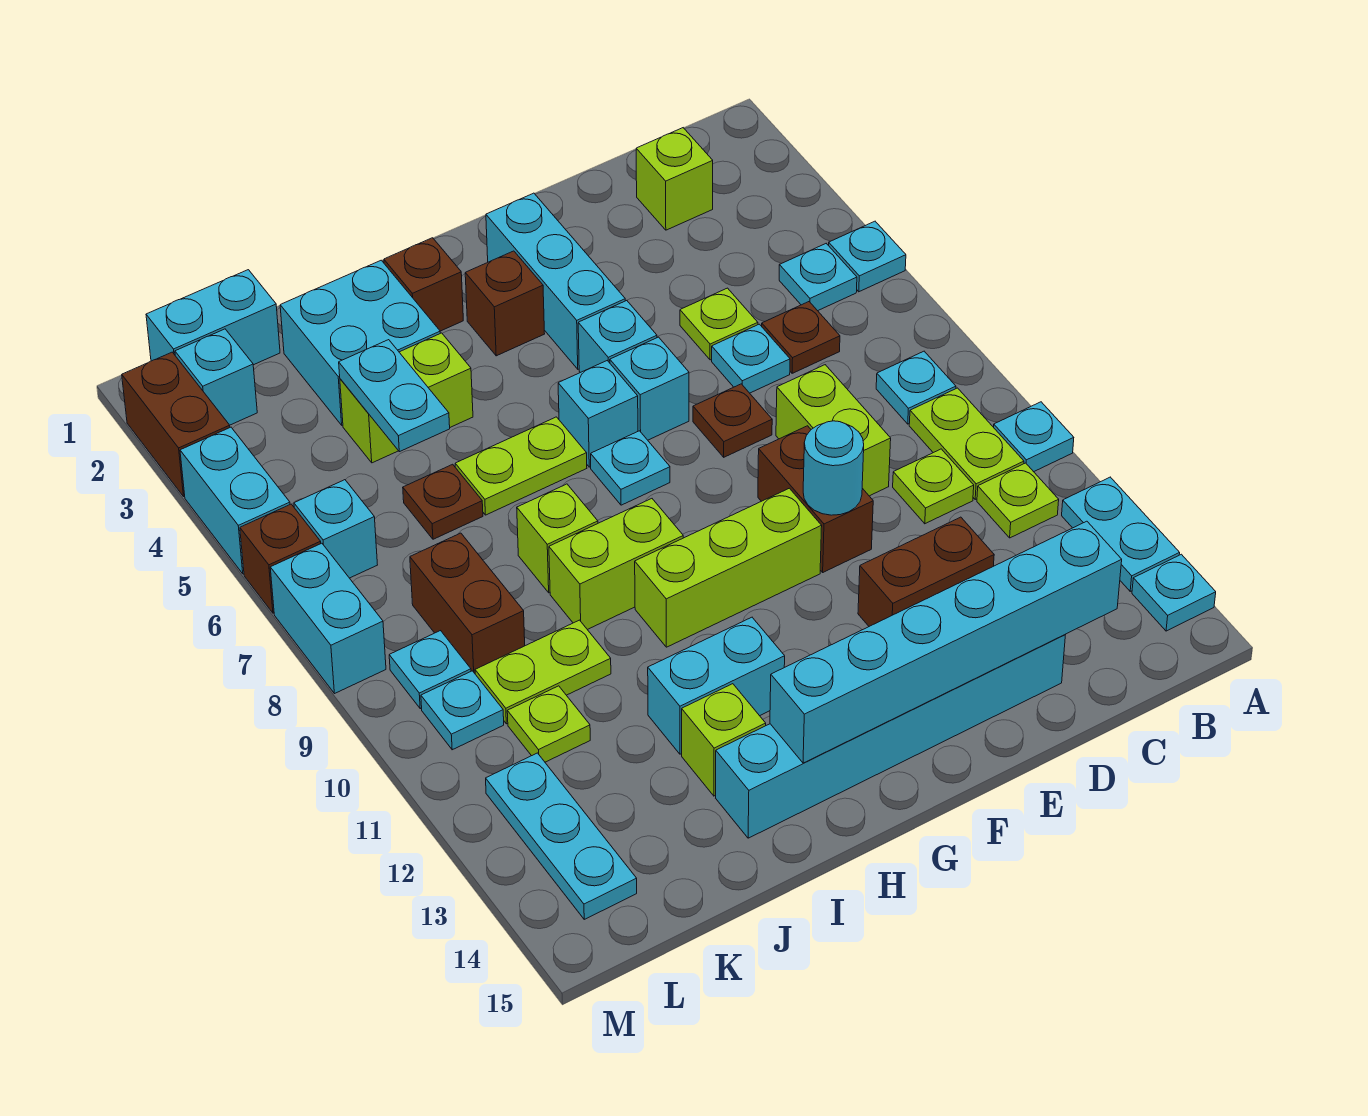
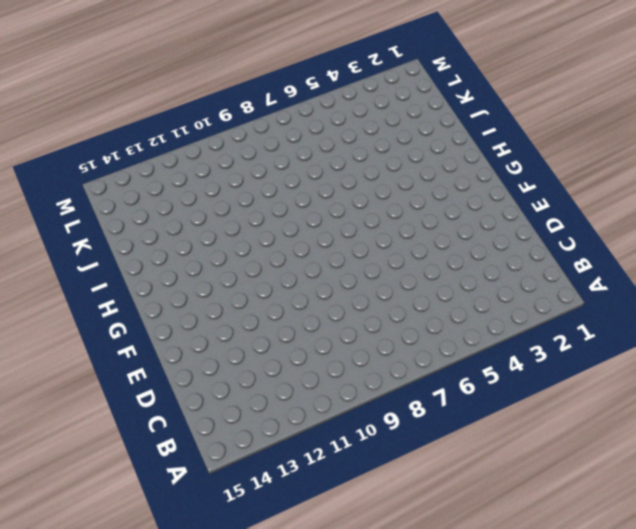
none -> cyan 1x1 plate [829,221,906,292]
none -> cyan 1x1 plate [994,402,1074,472]
none -> cyan 1x2 plate [1062,477,1180,591]
none -> cyan 1x1 plate [1132,554,1216,631]

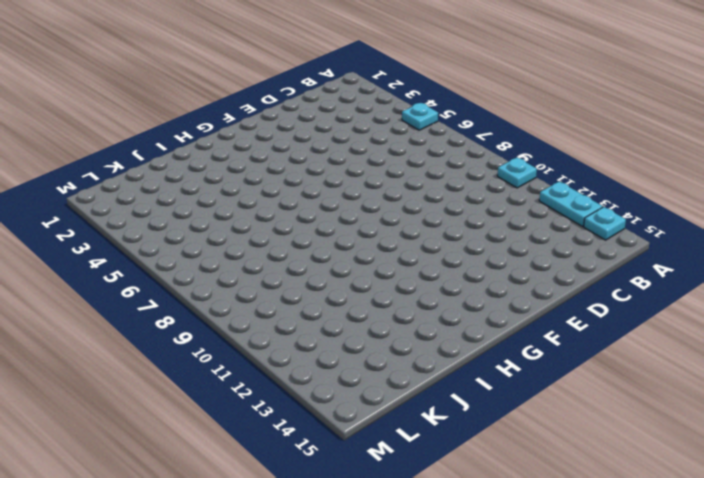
none -> cyan 1x1 plate [779,244,857,311]
none -> cyan 1x1 plate [876,351,956,424]
none -> lime 1x2 plate [909,388,1024,499]
none -> lime 1x1 plate [977,463,1059,538]

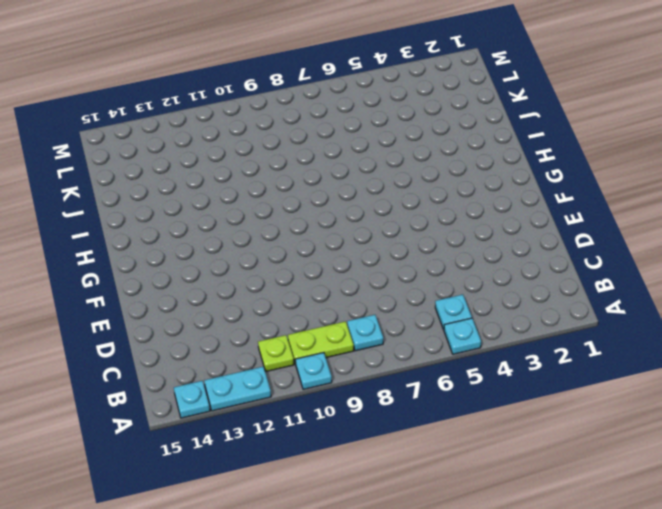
none -> lime 1x1 brick [636,128,713,230]
none -> brown 1x1 plate [762,302,840,373]
none -> lime 1x1 plate [893,449,974,524]
none -> lime 1x1 plate [680,288,758,360]

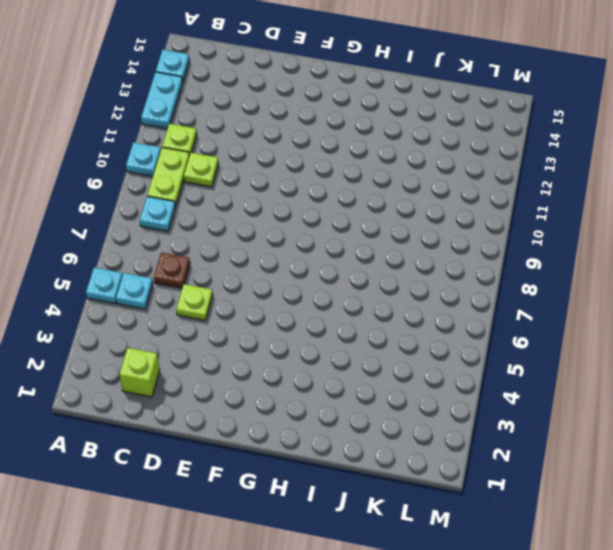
none -> cyan 1x1 plate [712,324,790,393]
none -> lime 1x2 brick [776,365,891,496]
none -> brown 1x2 brick [858,517,994,626]
none -> cyan 1x6 brick [716,635,1065,838]

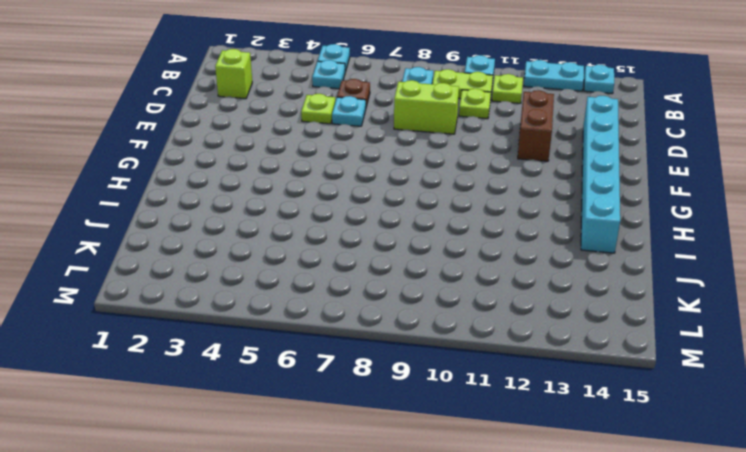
none -> brown 1x1 plate [693,384,772,457]
none -> brown 1x2 brick [758,426,873,572]
none -> cyan 1x3 brick [486,193,625,369]
none -> cyan 1x1 brick [578,300,657,373]

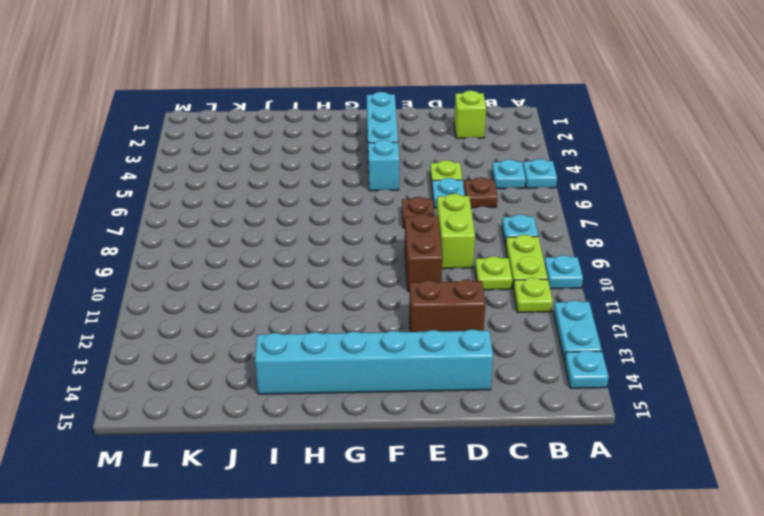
none -> cyan 1x1 brick [610,337,689,440]
none -> lime 1x3 brick [635,488,822,647]
none -> brown 1x1 brick [465,251,545,356]
none -> cyan 1x1 brick [558,361,638,467]

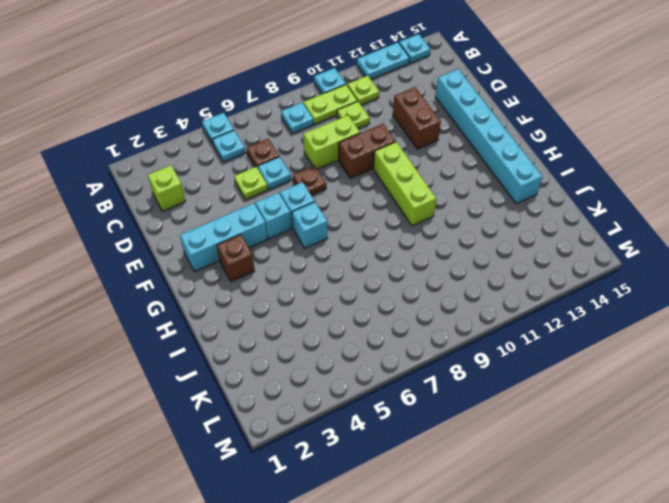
none -> cyan 1x1 plate [591,431,670,505]
none -> brown 1x1 brick [384,238,463,331]
none -> lime 1x2 plate [455,417,587,515]
none -> lime 1x2 brick [549,499,683,630]

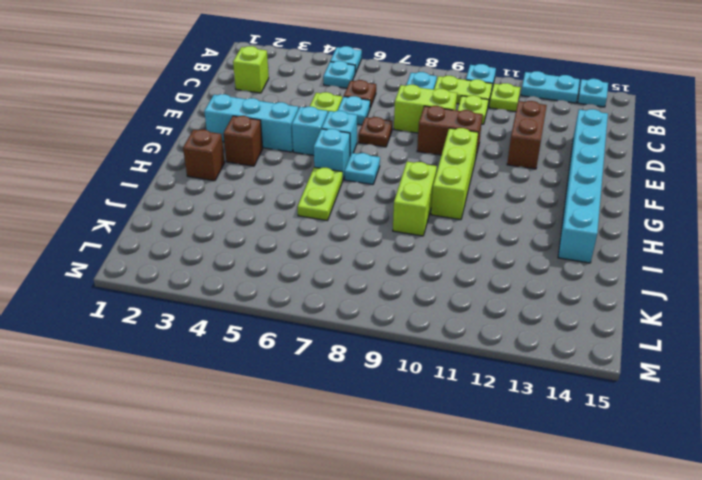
none -> cyan 1x2 brick [648,617,785,754]
none -> cyan 2x2 brick [280,260,440,425]
none -> lime 1x2 brick [340,333,473,463]
none -> lime 1x1 brick [517,484,598,593]

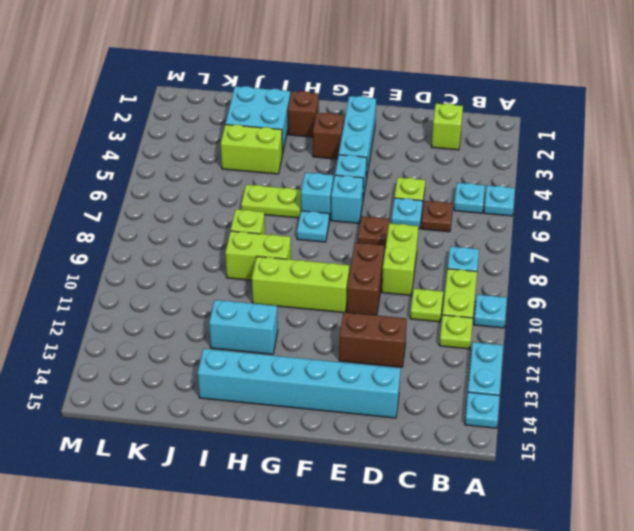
none -> lime 1x1 brick [682,684,766,796]
none -> brown 1x1 plate [403,464,483,539]
none -> lime 1x2 plate [475,620,611,724]
none -> cyan 1x2 brick [146,270,280,365]

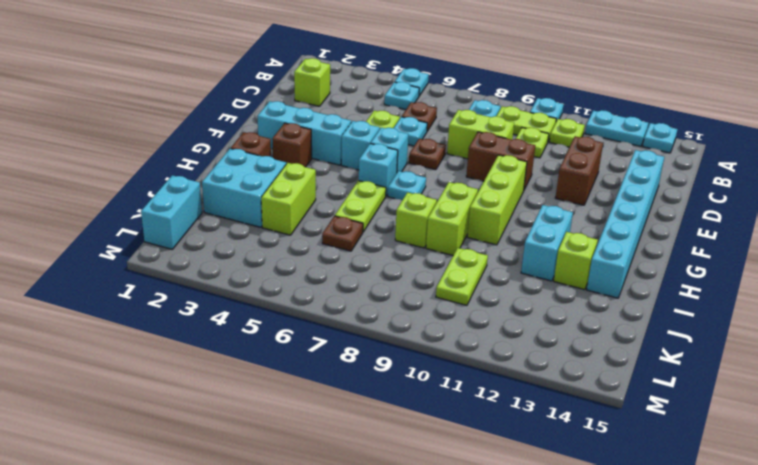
none -> brown 1x2 brick [410,533,525,673]
none -> lime 1x1 plate [507,686,590,762]
none -> cyan 1x1 brick [175,329,257,425]
none -> cyan 1x1 brick [294,480,377,578]

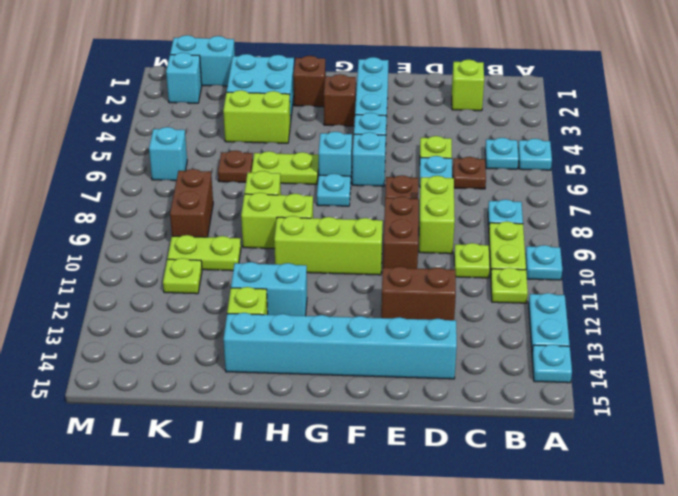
none -> cyan 1x1 plate [389,631,471,709]
none -> cyan 1x1 plate [421,671,504,750]
none -> cyan 1x3 plate [486,753,637,919]
none -> brown 1x2 brick [122,352,230,496]

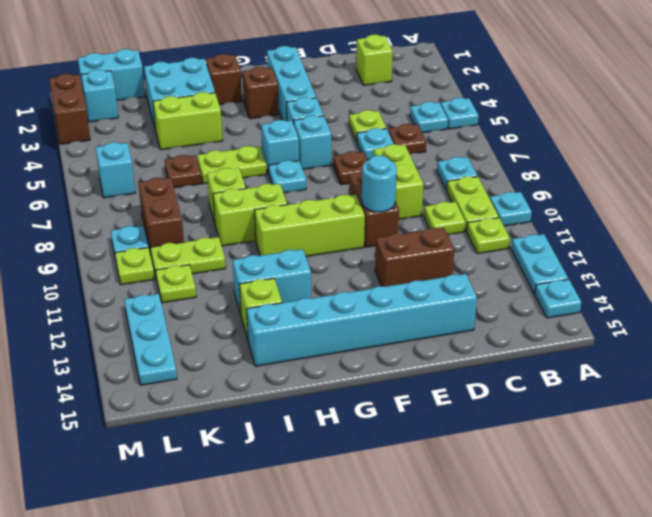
lime 1x1 plate [115,247,155,285] -> cyan 1x1 plate [421,671,504,750]
none -> cyan 1x2 brick [180,427,290,574]
none -> brown 1x1 brick [240,504,321,613]
none -> cyan 1x2 brick [270,543,386,694]
none -> cyan 1x6 brick [770,521,1122,763]

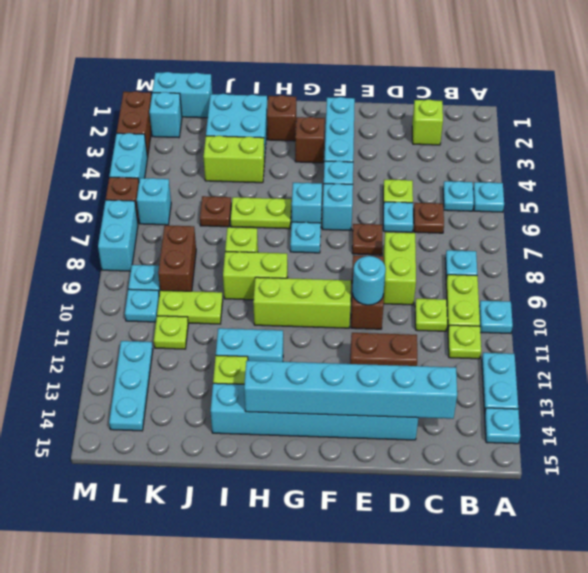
none -> cyan 1x2 plate [339,340,450,452]

